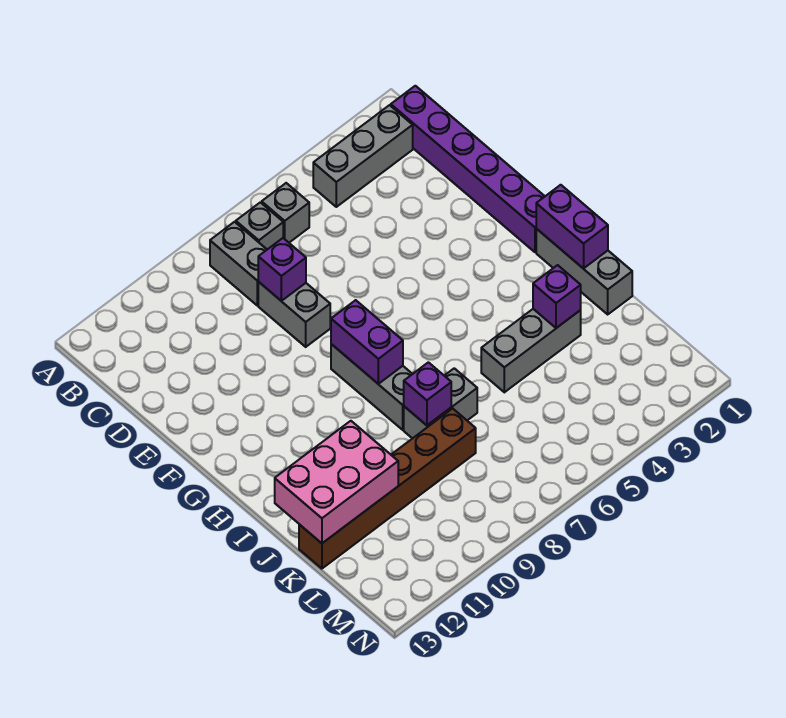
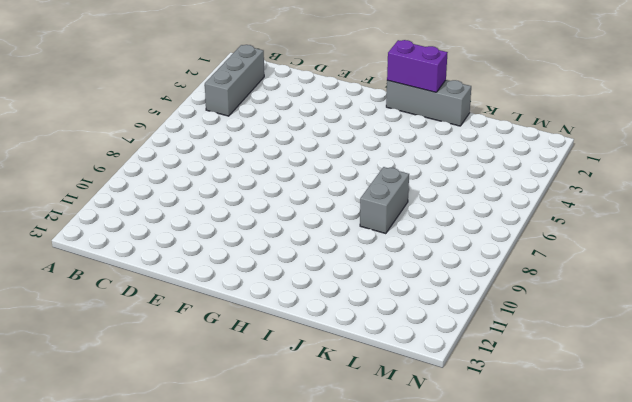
none -> purple 1x6 brick [391,86,545,252]
none -> grey 1x1 brick [262,183,309,243]
none -> grey 1x1 brick [236,202,283,249]

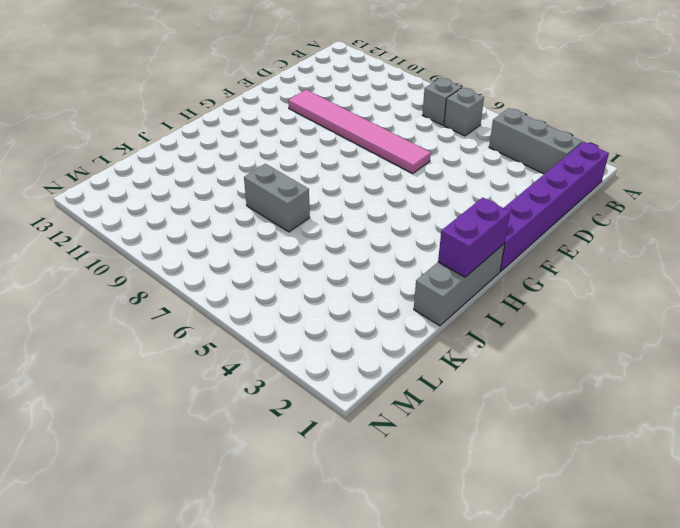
pink 1x6 tile [288,90,431,173] -> grey 1x2 brick [258,282,330,347]
none -> grey 1x2 brick [210,222,267,305]
none -> grey 1x3 brick [331,344,412,430]
none -> grey 1x3 brick [481,309,581,392]

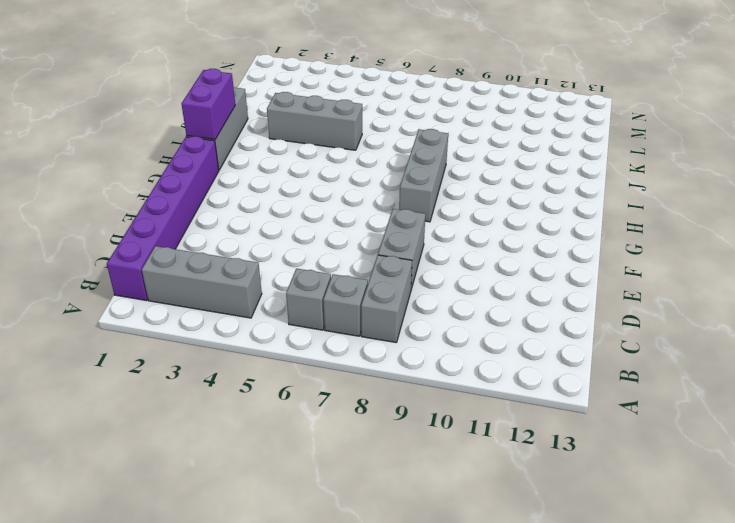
none -> grey 1x2 brick [404,368,477,439]
none -> brown 1x6 brick [299,408,476,569]
none -> purple 1x1 brick [258,238,306,301]

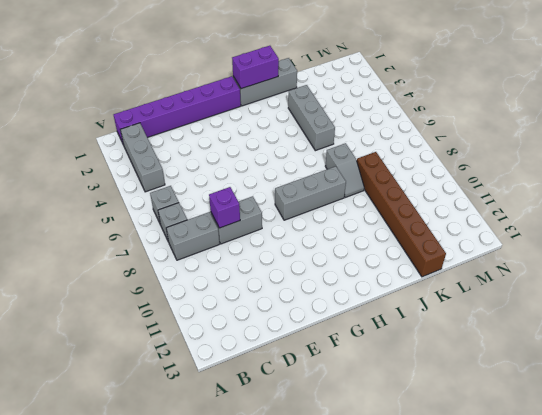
grey 1x2 slope [325,143,364,198] -> grey 1x2 brick [404,368,477,439]
none -> purple 1x2 brick [331,300,403,384]
none -> purple 1x1 brick [533,265,581,328]
none -> purple 1x1 brick [404,362,451,425]

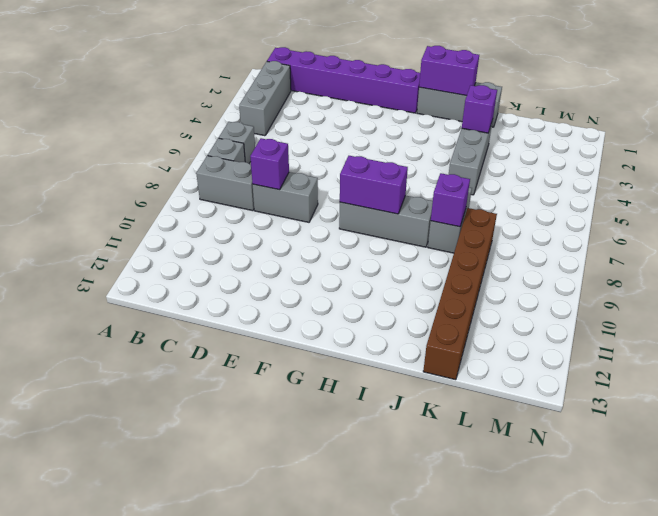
none -> pink 2x3 brick [275,421,398,543]

